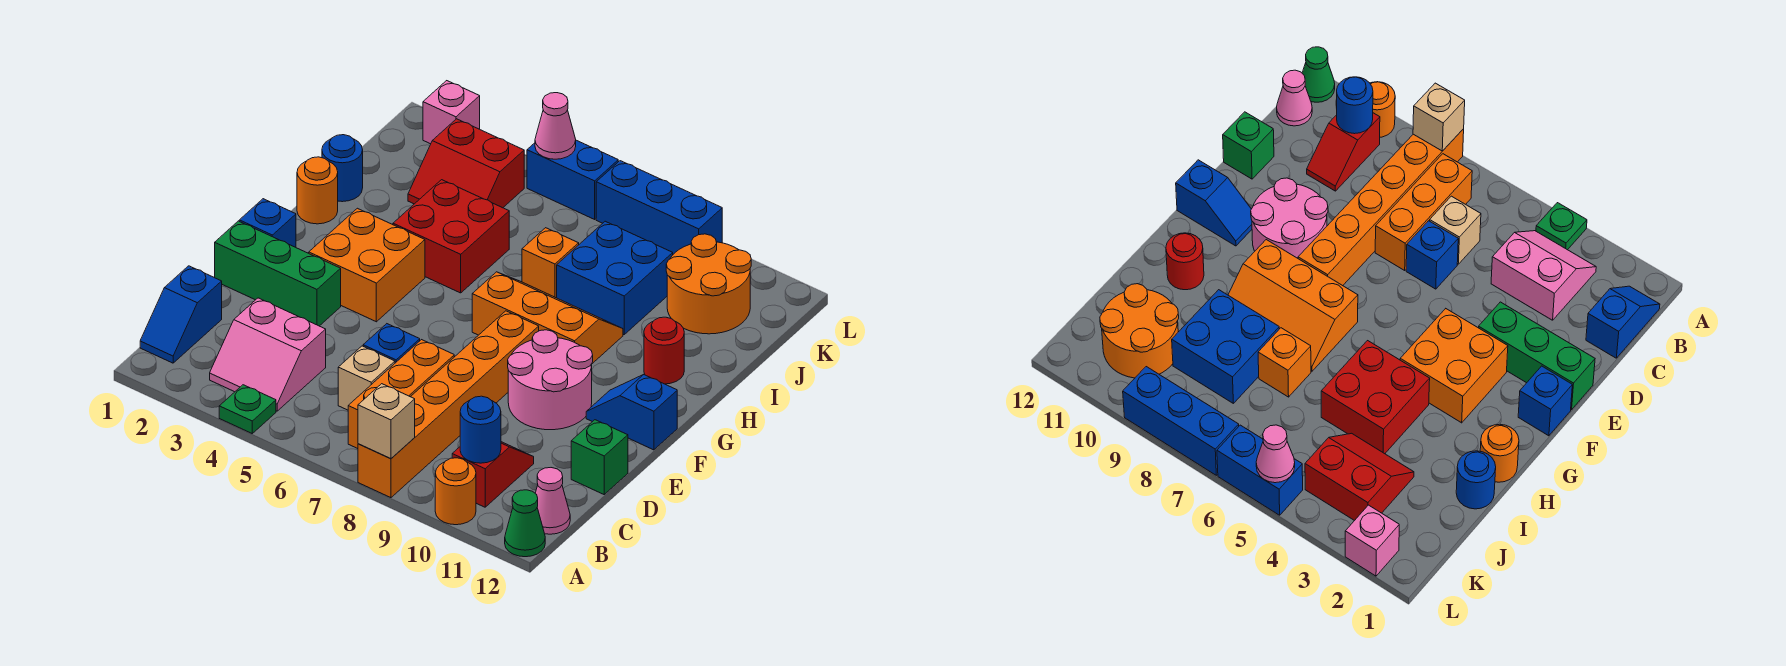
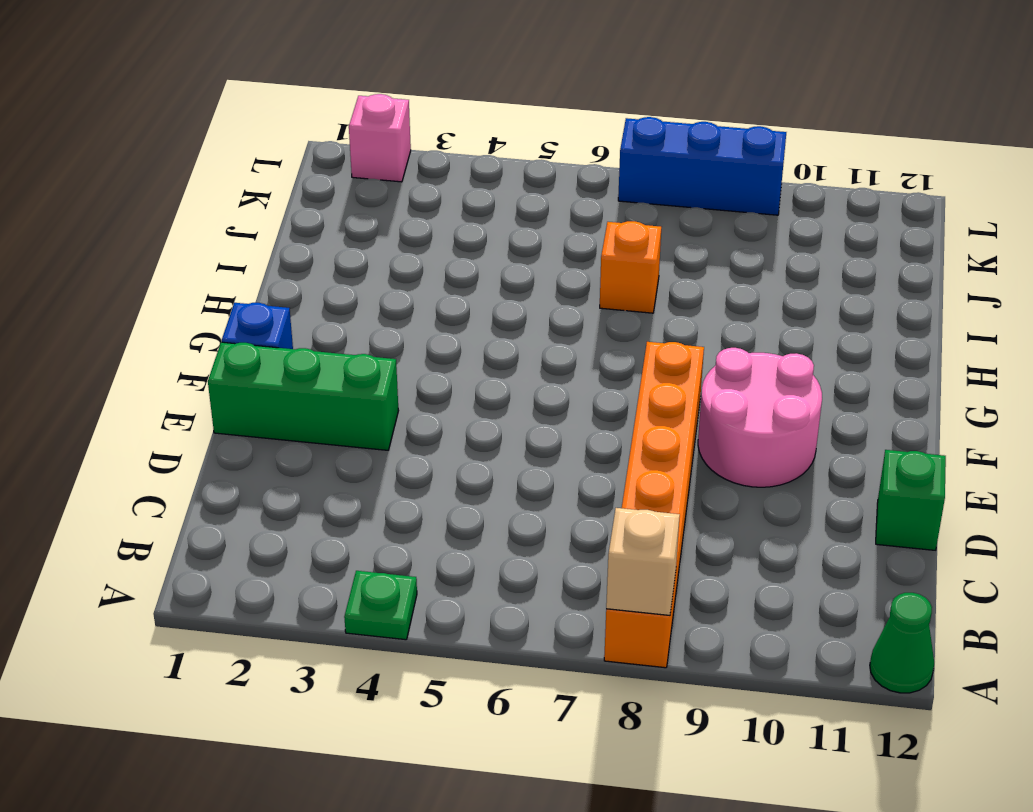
none -> orange 1x1 round brick [435,458,476,525]
none -> blue 1x2 slope [140,266,222,363]
none -> pink 2x2 slope [210,298,326,411]
none -> orange 1x3 brick [348,340,454,449]

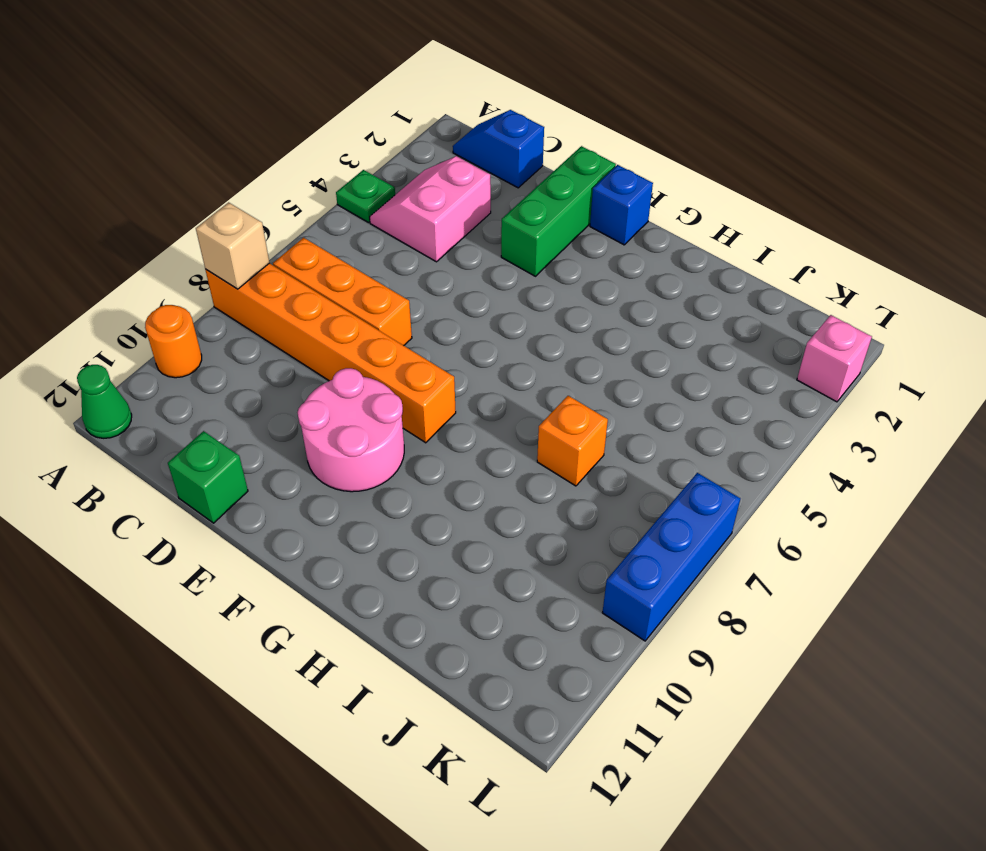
none -> red 1x2 slope [452,442,534,507]
none -> pink 1x1 cone [535,468,570,534]
none -> tan 1x1 brick [338,346,395,410]
none -> blue 1x1 brick [363,324,420,363]

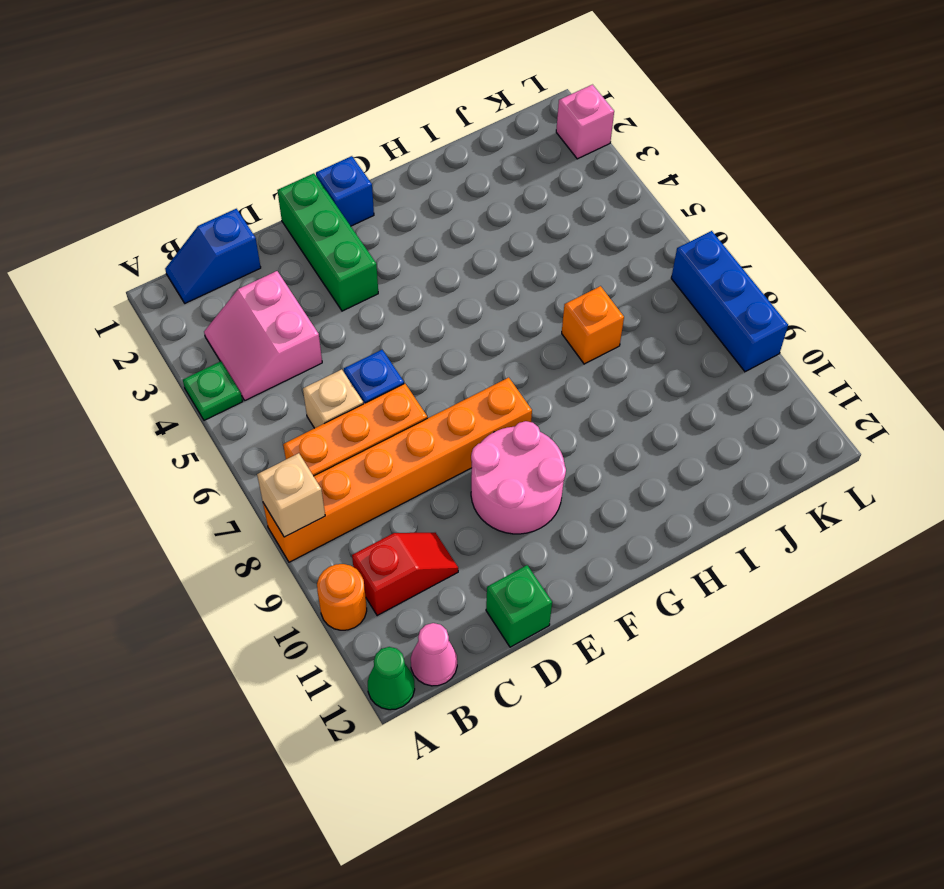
none -> orange 2x2 brick [309,208,425,322]
none -> blue 1x2 slope [586,375,677,450]
none -> orange 2x3 slope [472,272,623,364]
none -> orange 1x1 round brick [297,157,338,224]

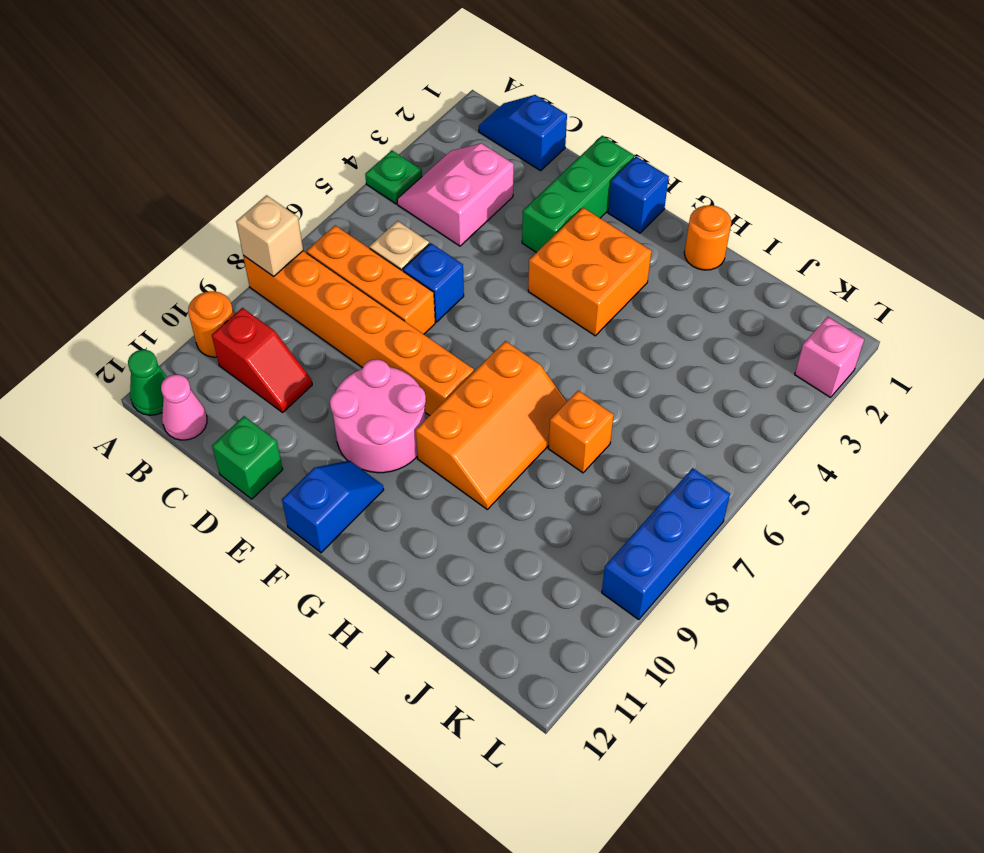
none -> red 2x2 brick [393,180,509,293]
none -> red 1x1 round brick [644,317,684,384]
none -> blue 1x1 round brick [322,135,363,202]
none -> blue 2x2 brick [557,221,673,335]

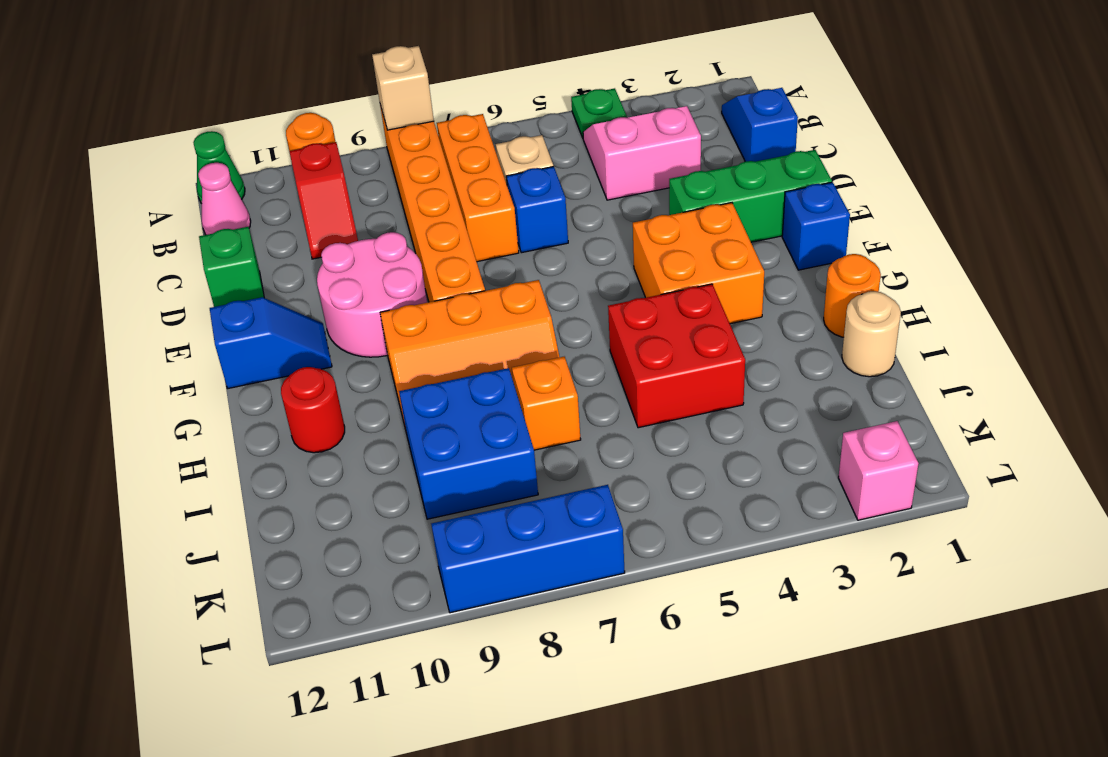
tan 1x1 round brick [842,291,901,377] -> blue 1x1 round brick [322,135,363,202]
none -> red 2x2 slope [408,119,524,208]
none -> orange 2x2 round brick [666,234,751,334]
none -> blue 1x2 brick [527,140,618,219]
none -> blue 1x1 round brick [460,396,501,463]

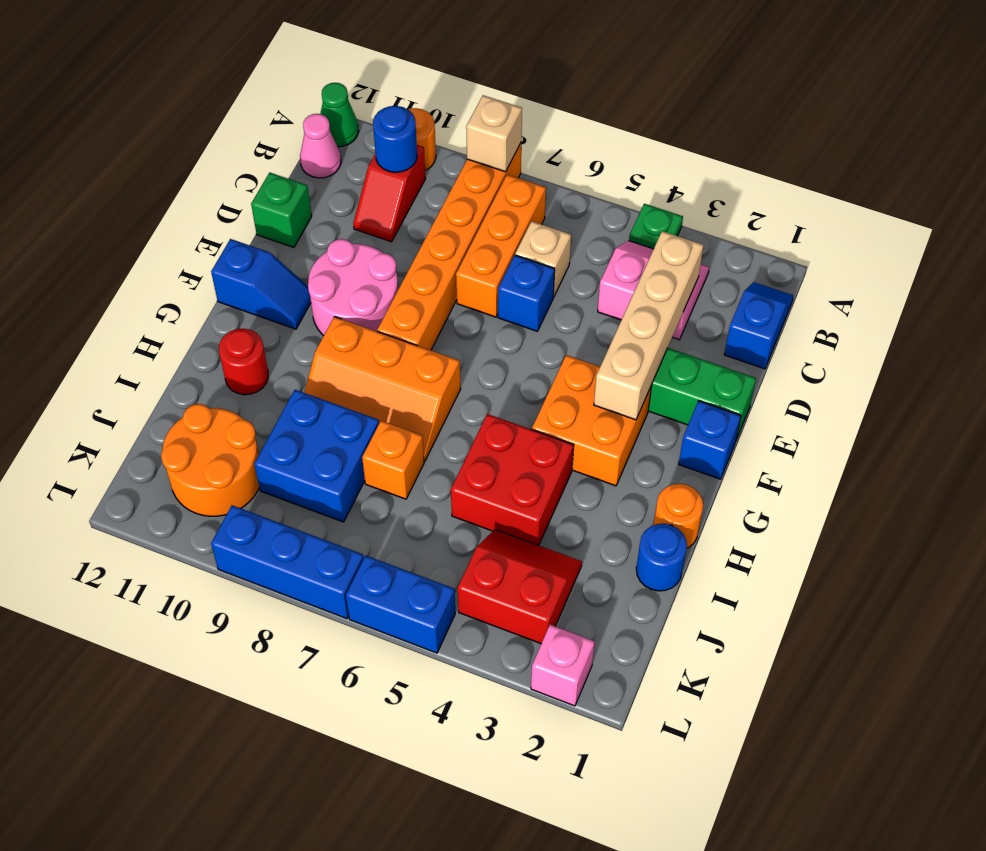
tan 1x4 brick [594,231,704,420] -> none
none -> pink 1x1 cone [535,93,576,159]

